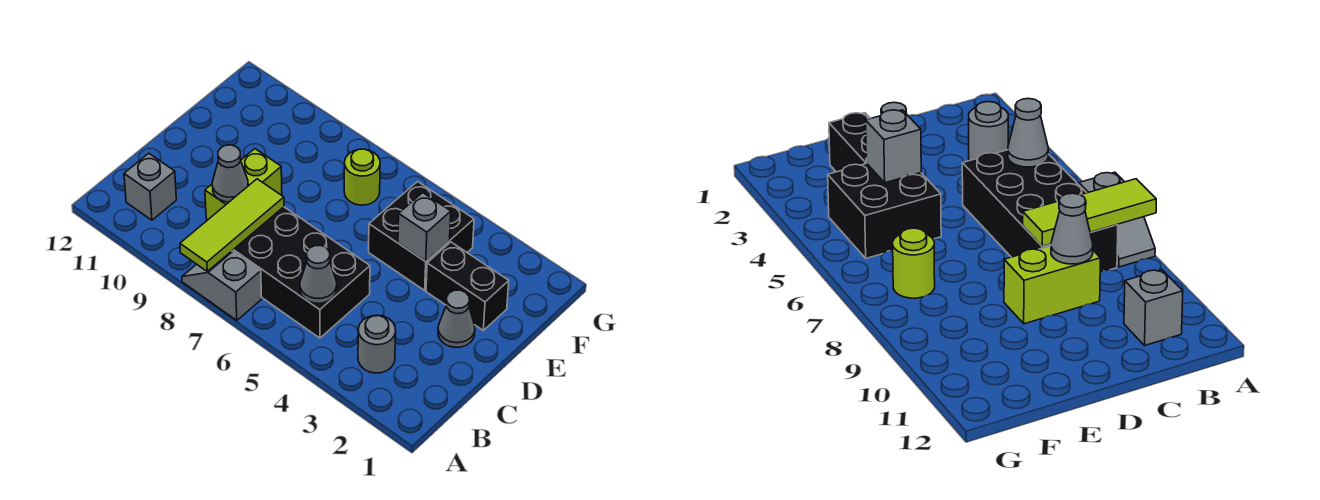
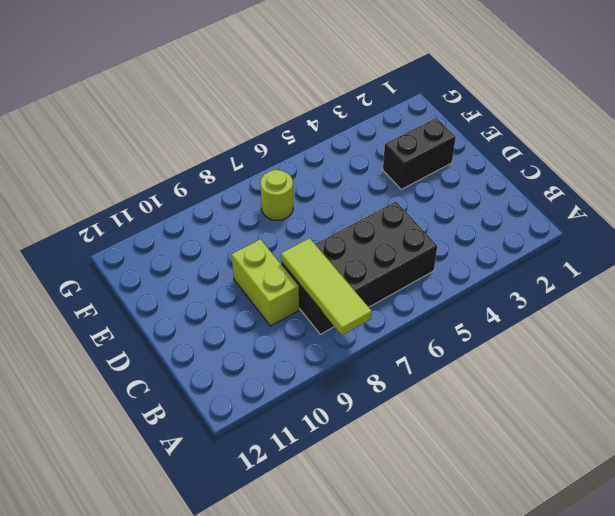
none -> grey 1x2 slope [182,251,262,320]
none -> grey 1x1 round brick [358,315,396,373]
none -> grey 1x1 brick [124,153,176,220]

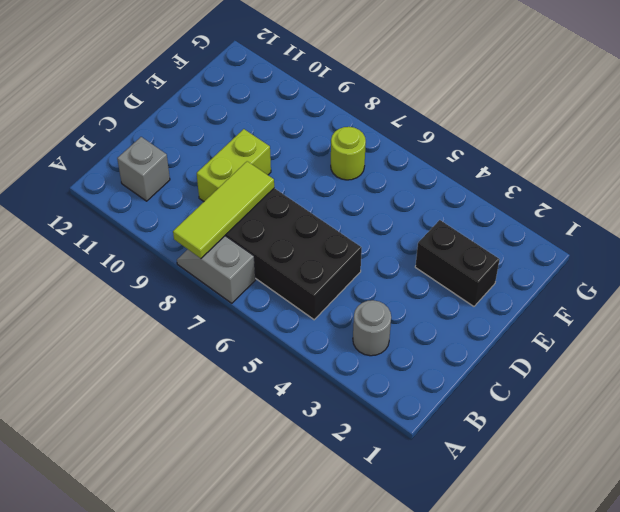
none -> grey 1x1 cone [438,290,475,347]
none -> black 2x2 brick [369,182,474,290]
none -> grey 1x1 cone [300,245,337,303]

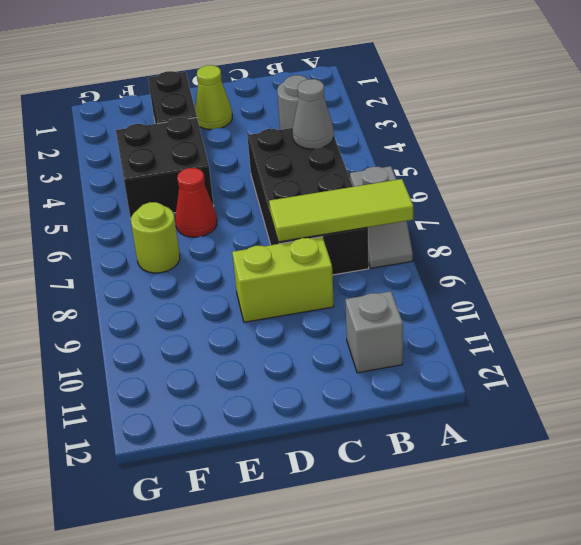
lime 1x1 cone [195,65,232,130] -> grey 1x1 cone [438,290,475,347]
red 1x1 cone [175,168,217,237] -> none
none -> grey 1x1 cone [212,145,248,202]
none -> grey 1x1 brick [398,193,451,262]

